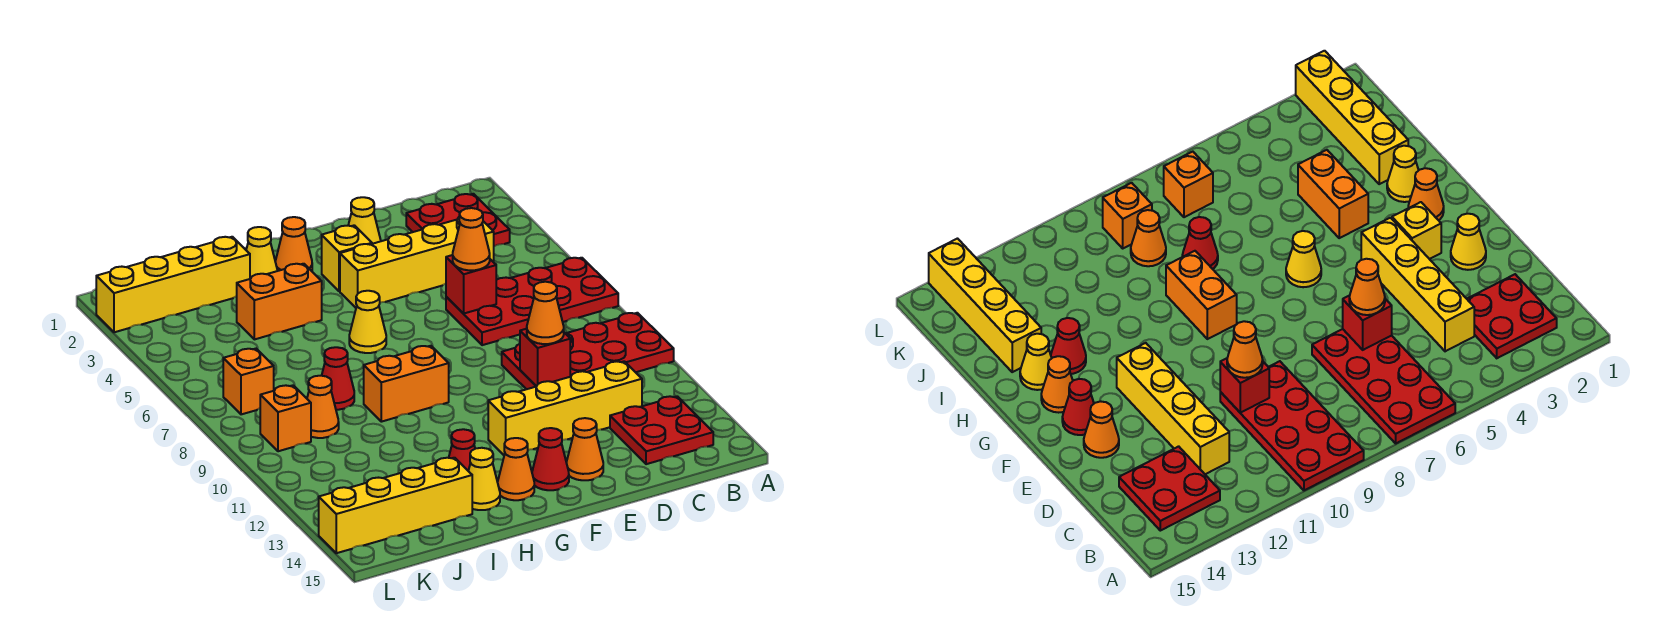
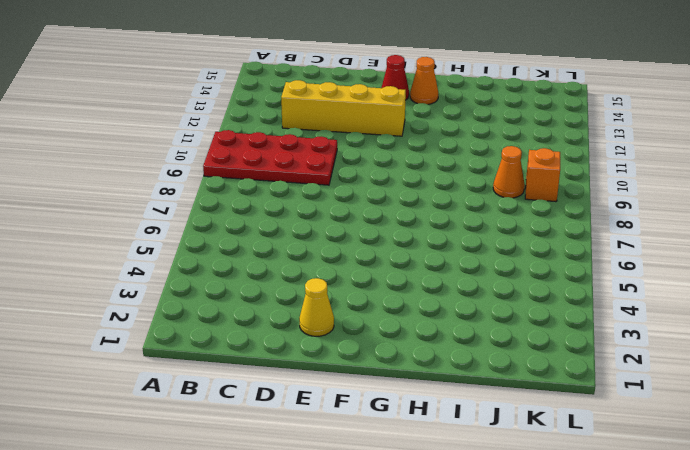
none -> red 2x4 plate [446,258,618,345]
none -> red 2x2 plate [406,194,510,246]
none -> red 2x2 plate [610,396,713,464]

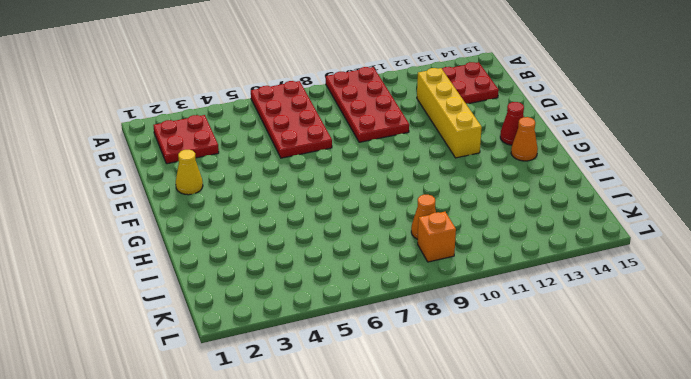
none -> yellow 1x4 brick [340,217,494,308]
none -> orange 1x1 cone [566,418,603,480]
none -> yellow 1x1 brick [322,225,372,291]

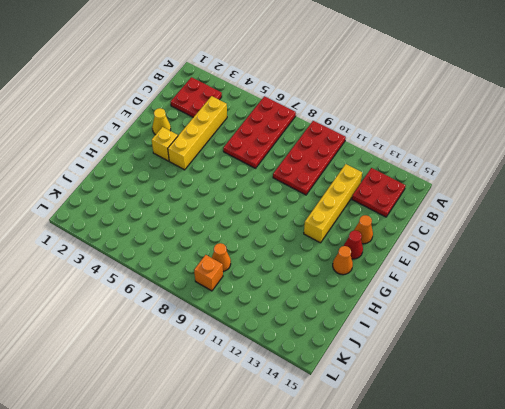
none -> orange 1x1 cone [275,217,312,271]
none -> yellow 1x1 cone [349,291,386,353]
none -> orange 1x2 brick [364,346,449,422]

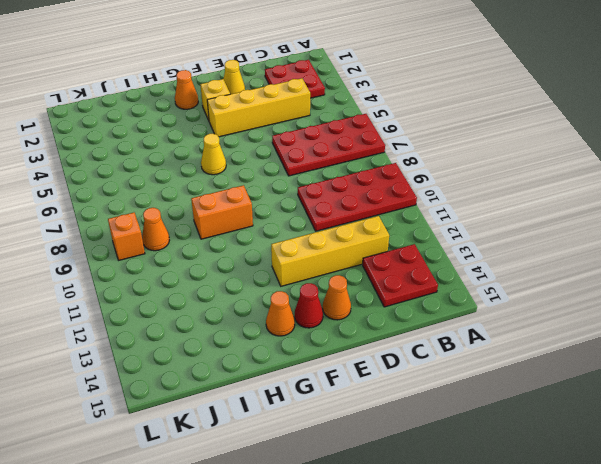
none -> yellow 1x1 cone [246,227,278,279]
none -> orange 1x2 brick [237,264,322,339]
none -> red 1x1 cone [449,429,475,471]

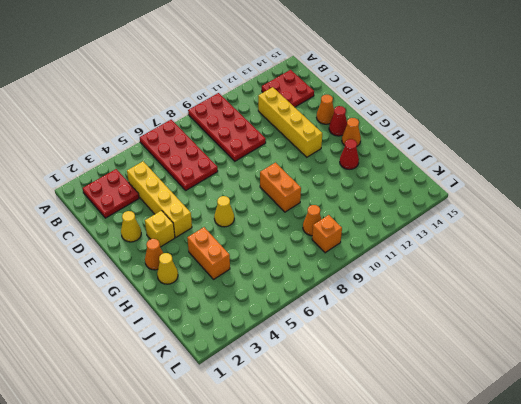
none -> yellow 1x1 cone [469,448,500,510]
none -> yellow 1x4 brick [96,237,250,332]
none -> red 1x1 cone [322,347,354,410]

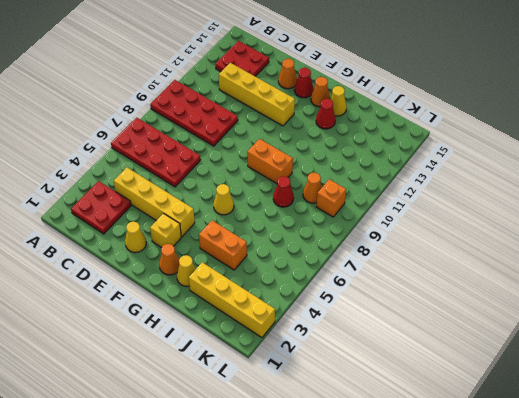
none -> yellow 1x4 brick [319,458,472,553]
none -> orange 1x1 brick [223,349,274,414]
none -> red 1x1 brick [446,255,496,314]

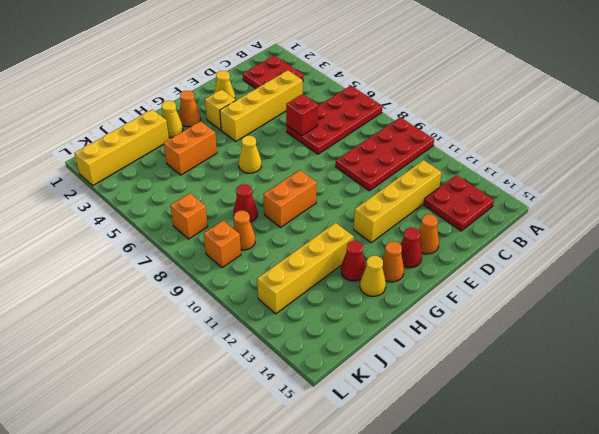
yellow 1x4 brick [257,223,353,314] -> yellow 1x4 brick moved to [319,458,472,553]
none -> red 1x1 brick [520,329,570,386]
none -> orange 1x1 cone [453,208,490,270]
none -> orange 1x1 cone [527,282,564,344]

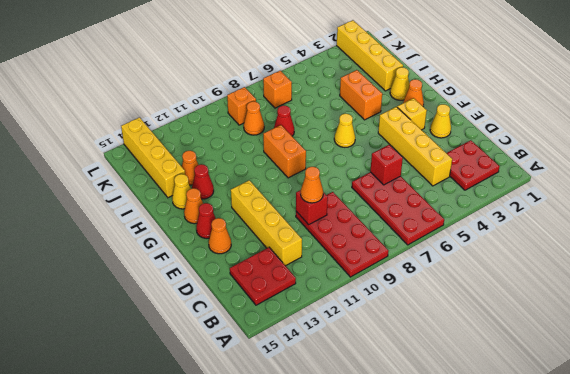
orange 1x1 cone [182,151,198,185] -> orange 1x1 cone moved to [453,208,490,270]

